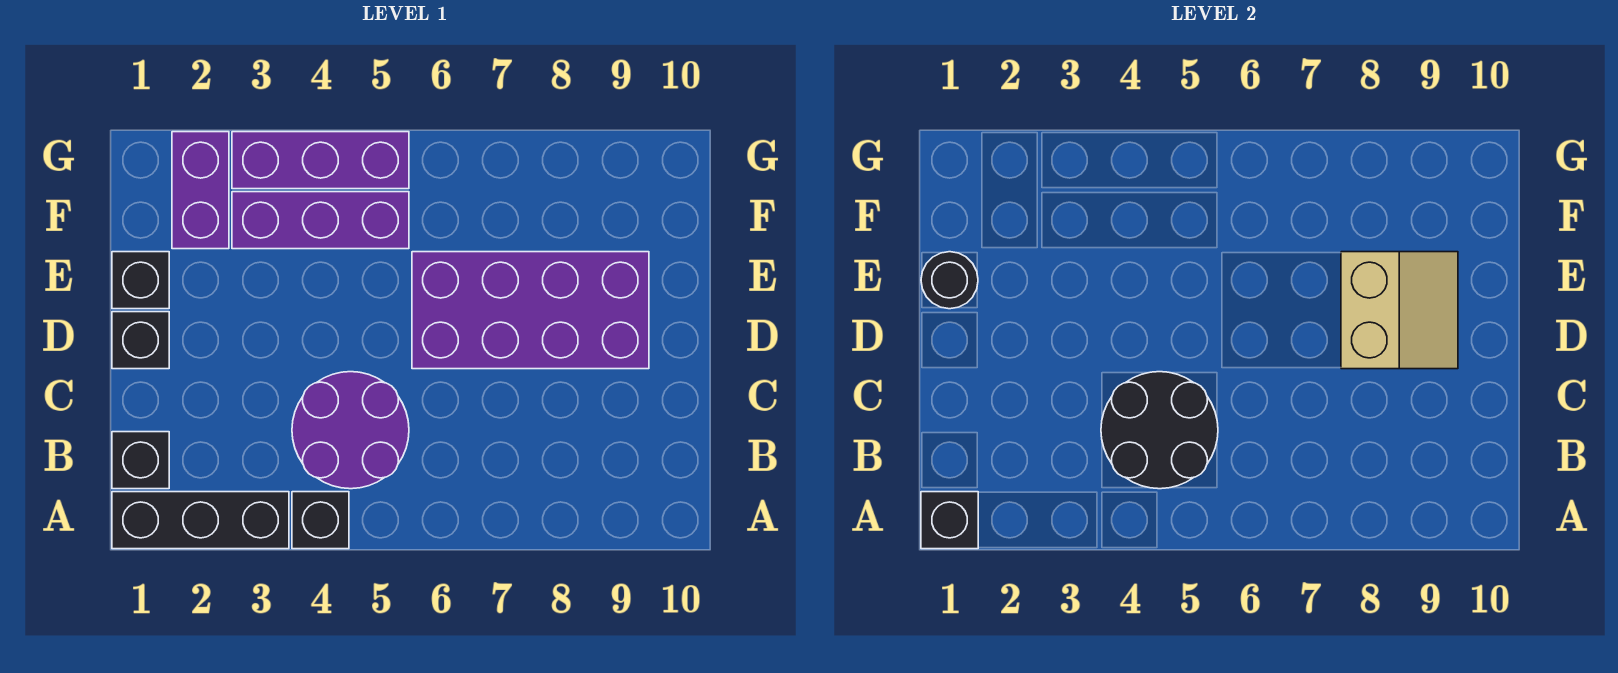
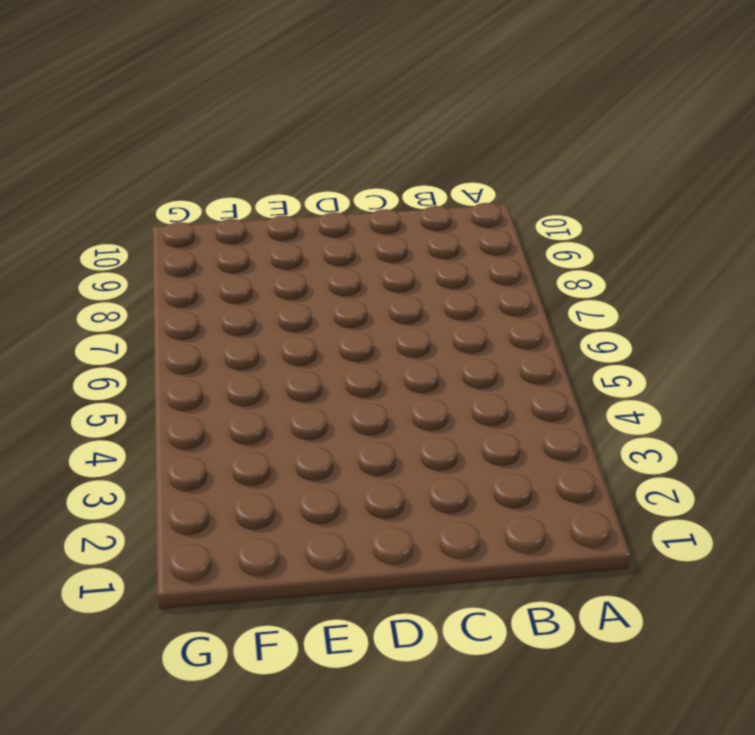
none -> black 1x3 brick [112,492,289,549]
none -> black 1x1 brick [292,492,349,549]
none -> black 1x1 brick [112,432,169,489]

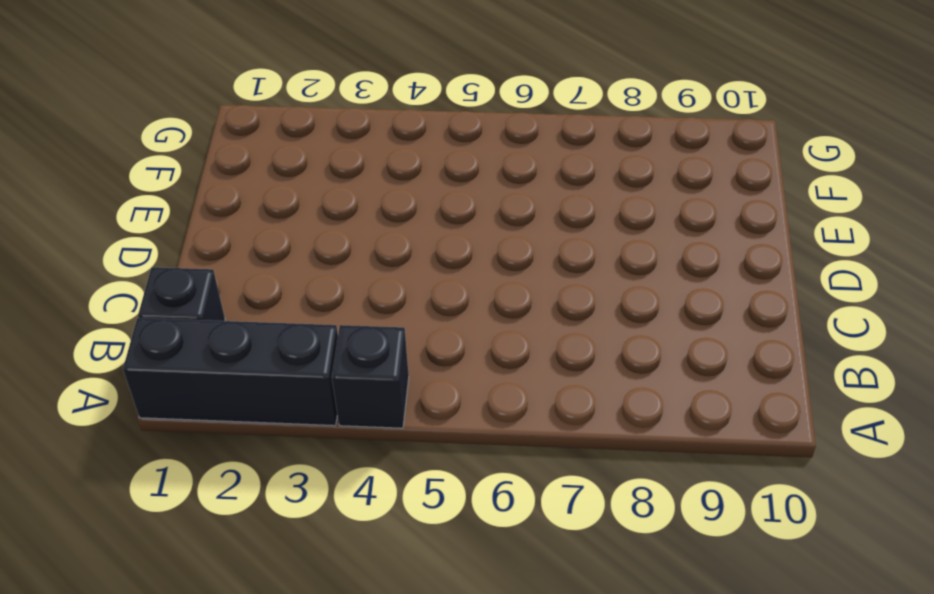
none -> purple 2x2 round brick [292,372,409,489]
none -> black 1x1 brick [112,312,169,369]
none -> purple 2x4 brick [412,252,649,369]

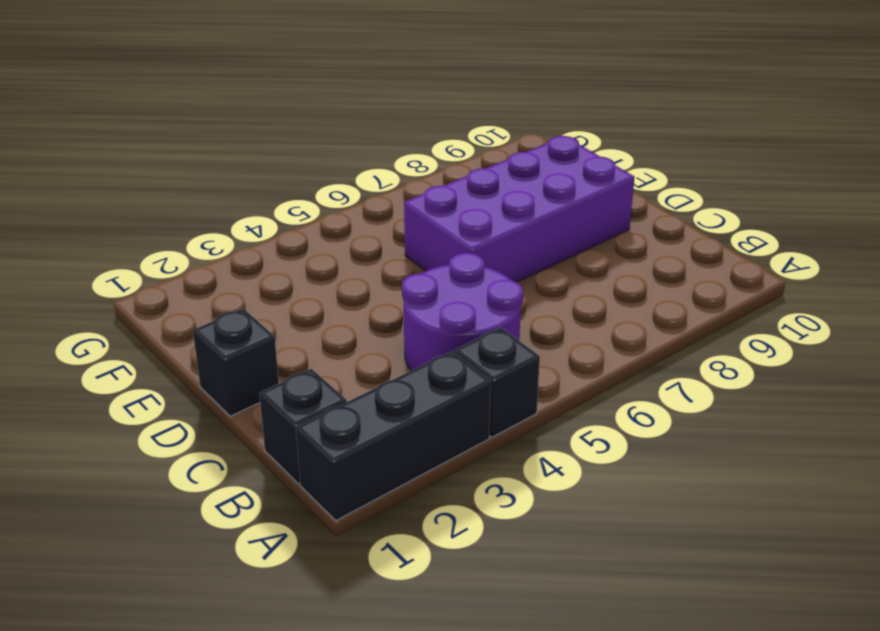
none -> black 1x1 brick [112,252,169,309]
none -> purple 1x2 brick [172,132,229,249]
none -> purple 1x3 brick [232,192,409,249]

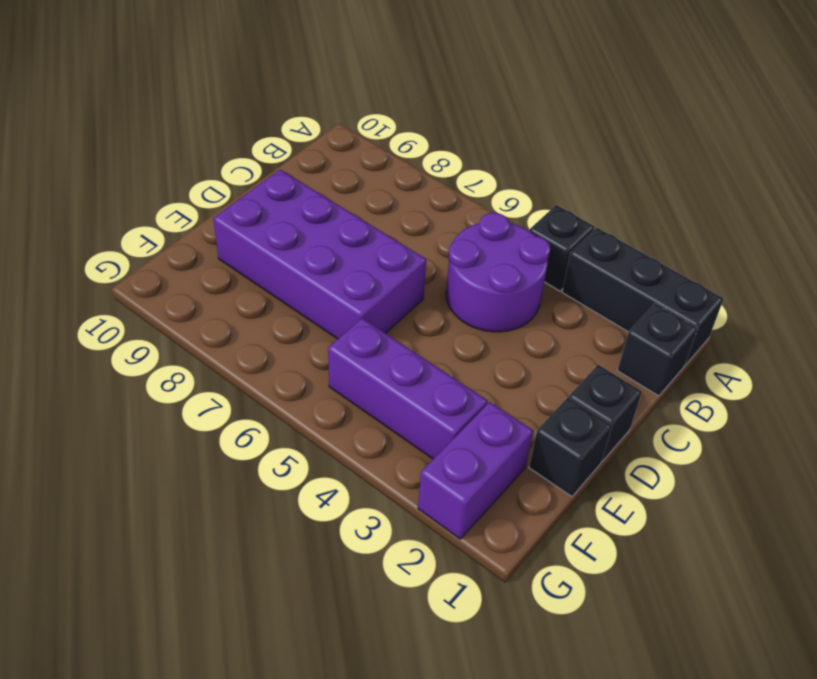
none -> purple 1x3 brick [232,132,409,189]
none -> black 1x1 brick [921,492,978,549]
none -> black 2x2 round brick [1101,372,1218,489]

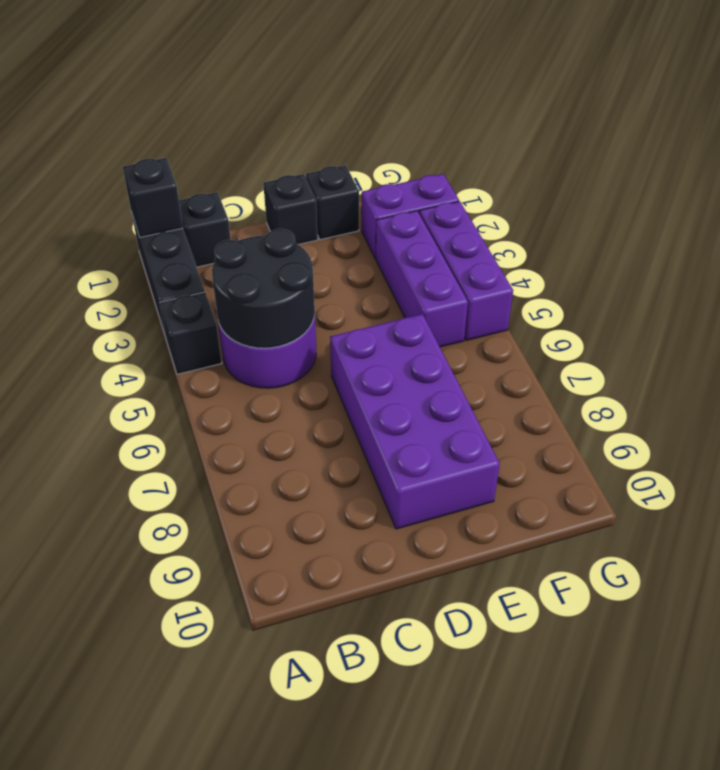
none -> tan 2x2 slope [1341,252,1458,369]
none -> black 1x1 round brick [921,252,978,309]

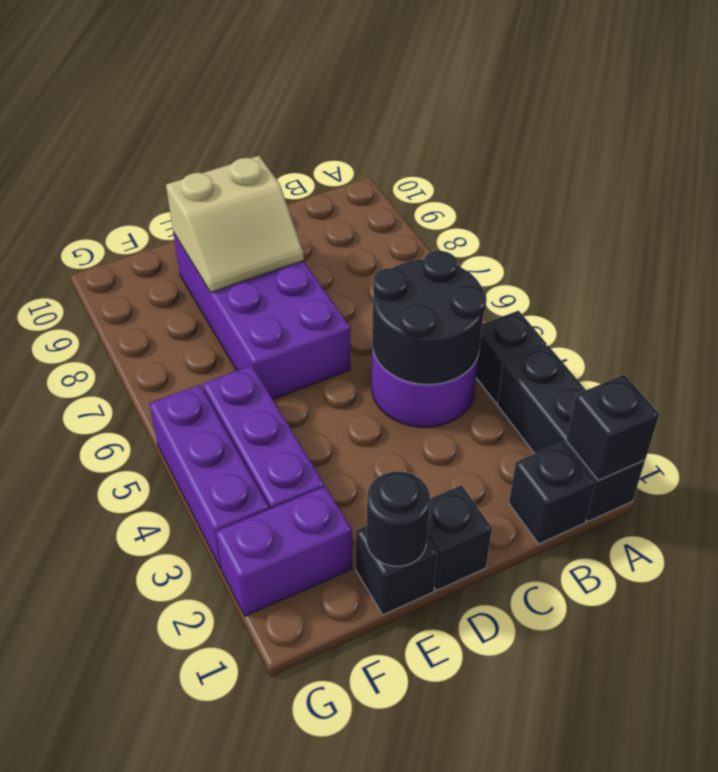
tan 2x2 slope [166,156,304,292] -> tan 2x2 slope turned to [1341,252,1458,369]

